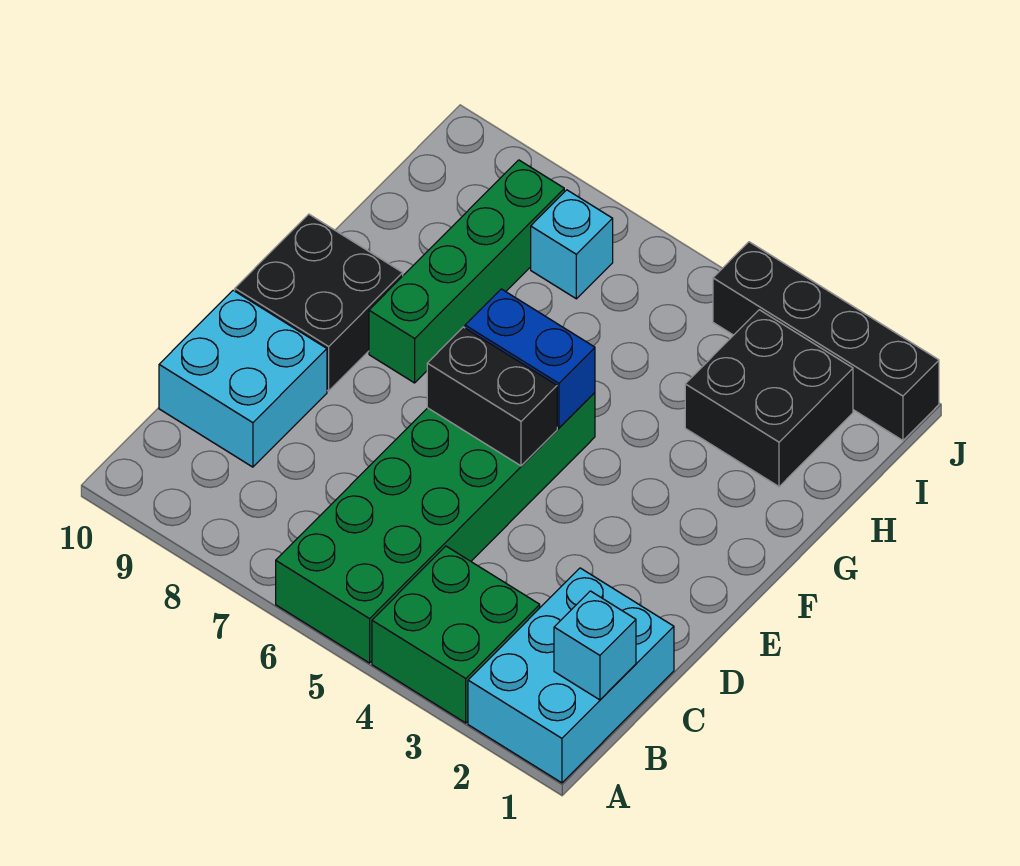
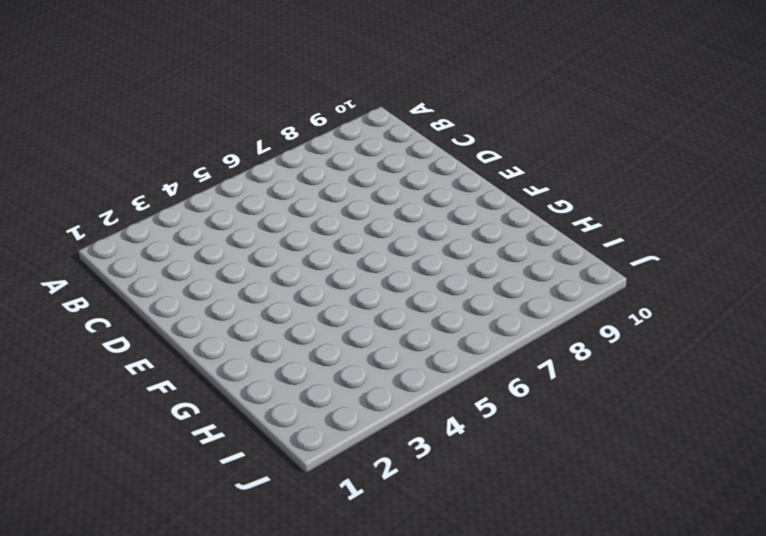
none -> cyan 2x3 brick [468,568,674,783]
none -> green 2x2 brick [372,546,540,723]
none -> green 2x6 brick [276,393,595,663]

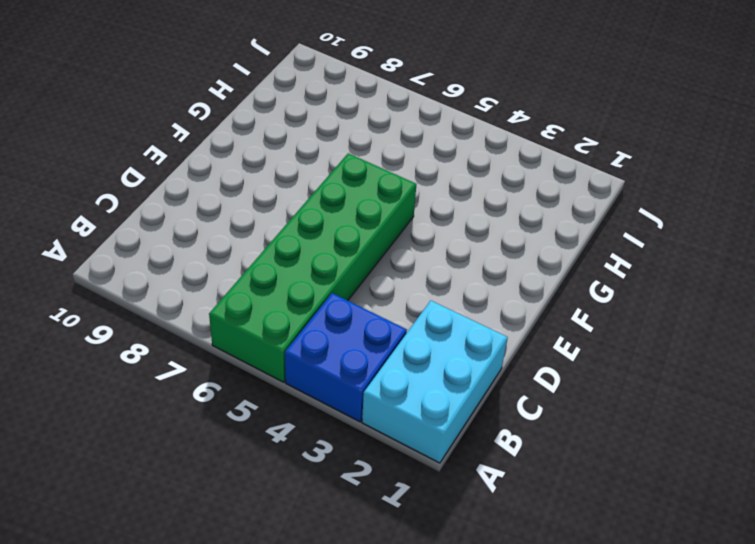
blue 2x2 brick [285,293,407,422] -> green 2x2 brick [372,546,540,723]
none -> cyan 2x2 brick [159,290,327,467]
none -> black 2x2 brick [235,214,403,391]
none -> green 1x4 brick [369,160,564,383]

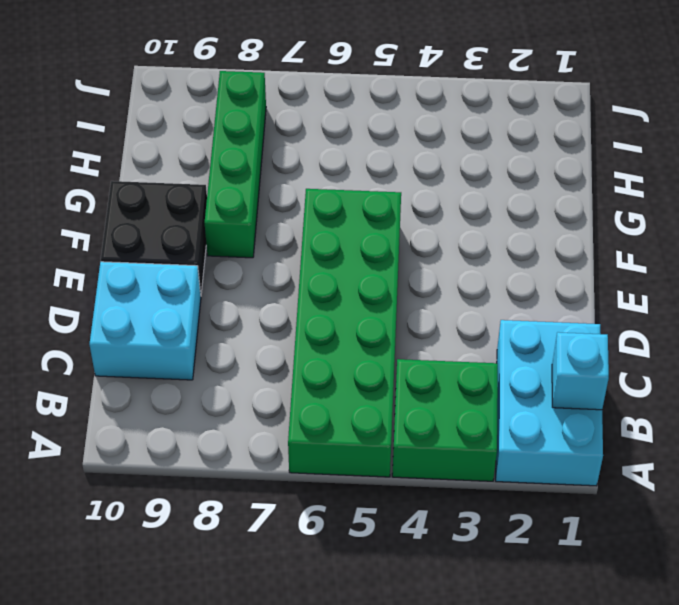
none -> black 2x2 brick [685,310,853,487]
none -> cyan 1x1 brick [531,190,613,299]
none -> black 1x4 brick [713,242,939,440]

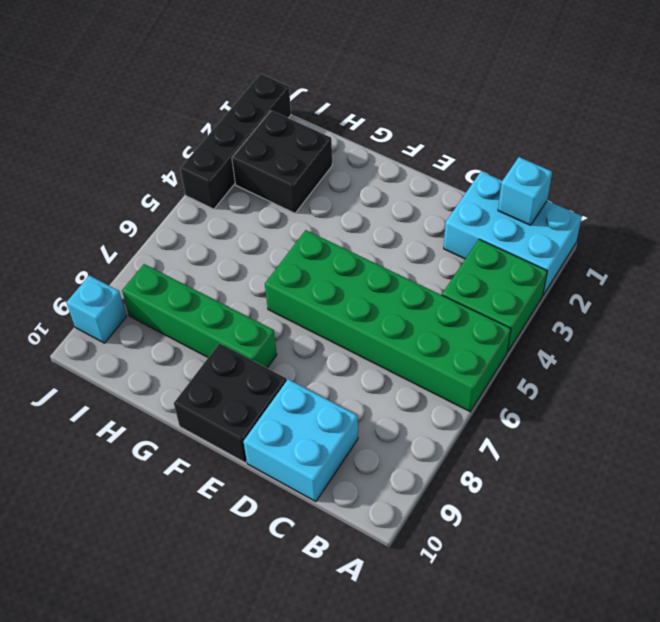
cyan 1x1 brick [67,275,126,343] -> cyan 1x1 brick moved to [531,190,613,299]
none -> black 1x2 brick [427,327,557,466]
none -> blue 1x2 brick [465,289,595,428]

